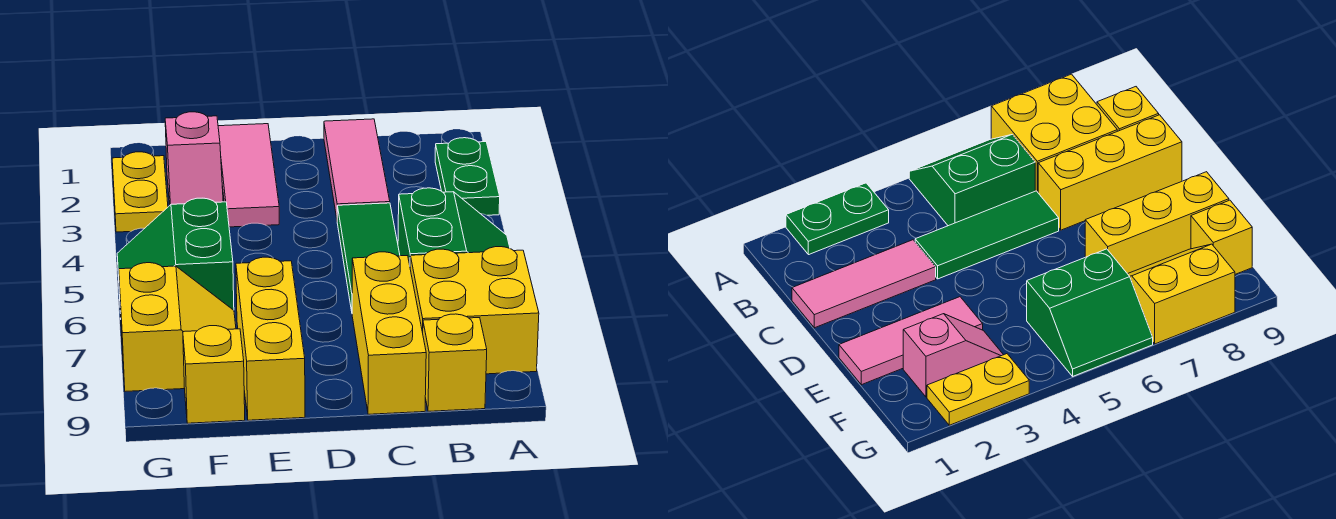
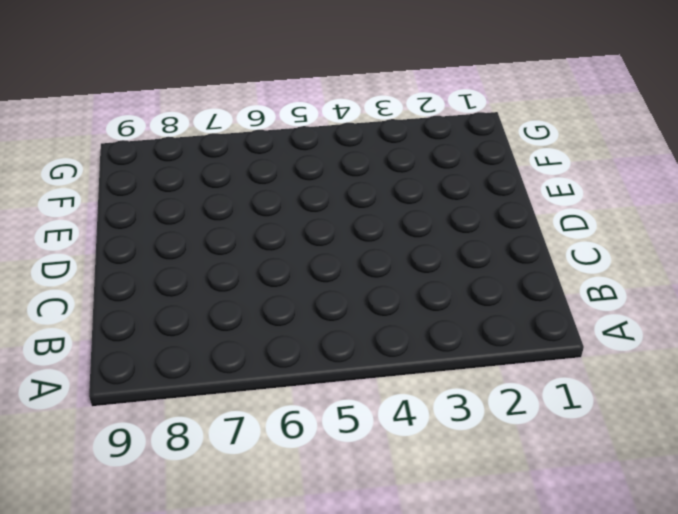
none -> green 1x2 plate [435,138,500,215]
none -> green 2x2 slope [398,188,510,265]
none -> yellow 2x2 brick [410,247,539,374]

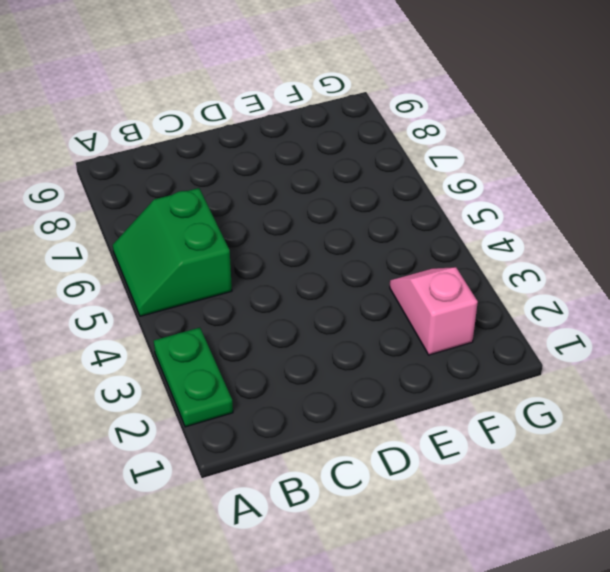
none -> yellow 2x2 brick [410,247,539,374]
none -> yellow 1x1 brick [423,314,487,411]
none -> pink 1x3 tile [324,119,390,218]

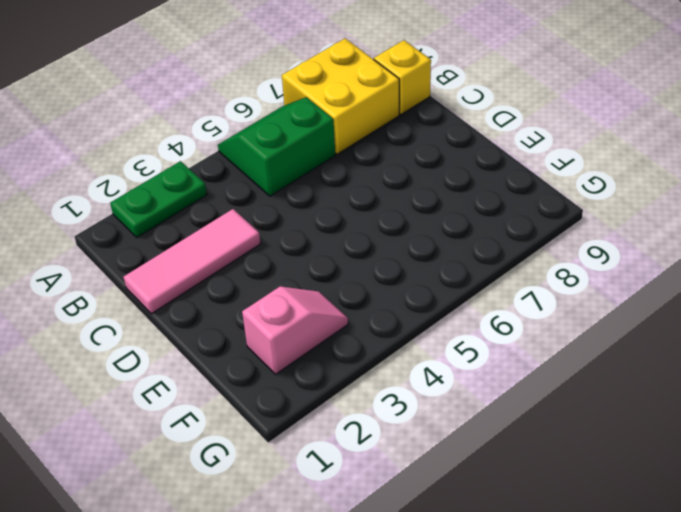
none -> green 1x3 tile [337,203,400,311]
none -> yellow 1x3 brick [352,252,426,414]
none -> pink 1x3 tile [218,124,279,227]

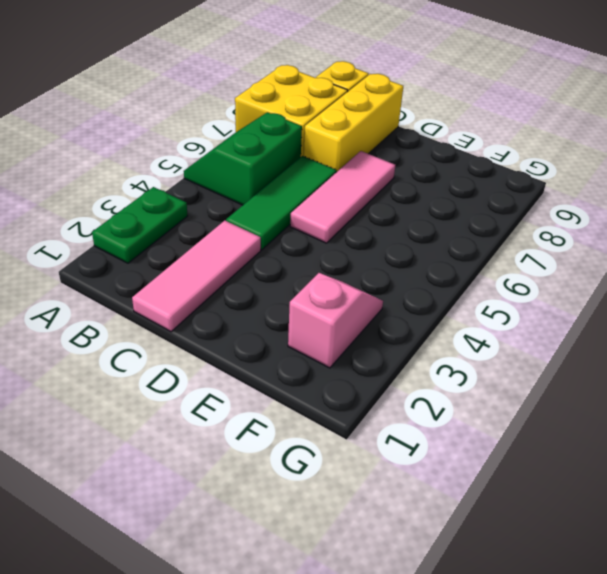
pink 1x3 tile [290,151,395,243] -> pink 1x3 tile moved to [218,124,279,227]
none -> yellow 1x3 brick [236,257,305,420]
none -> green 2x2 slope [117,198,234,313]
none -> yellow 2x2 slope [119,263,236,391]

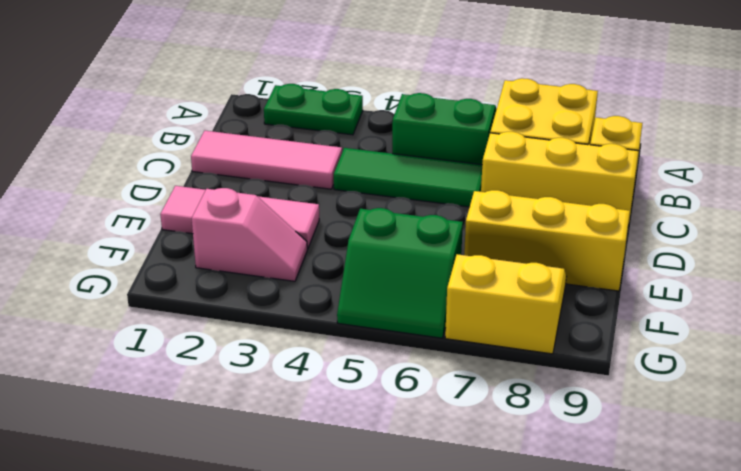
none -> yellow 1x1 brick [183,326,245,423]
none -> yellow 1x2 plate [112,152,168,232]

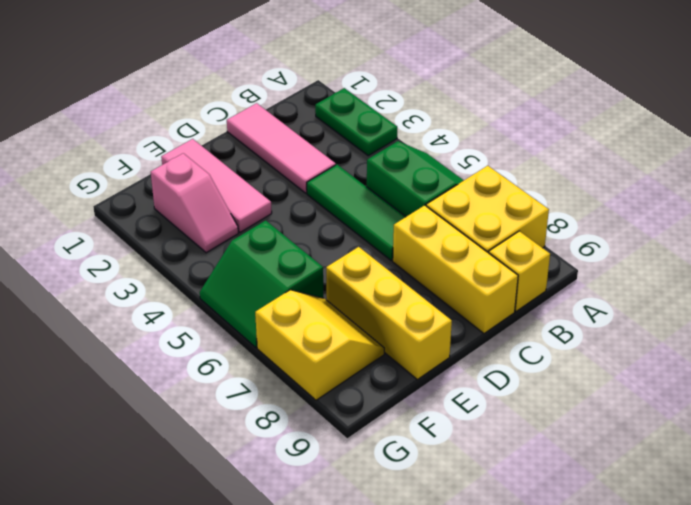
none -> yellow 1x1 brick [183,326,245,423]
none -> yellow 1x2 plate [112,152,168,232]

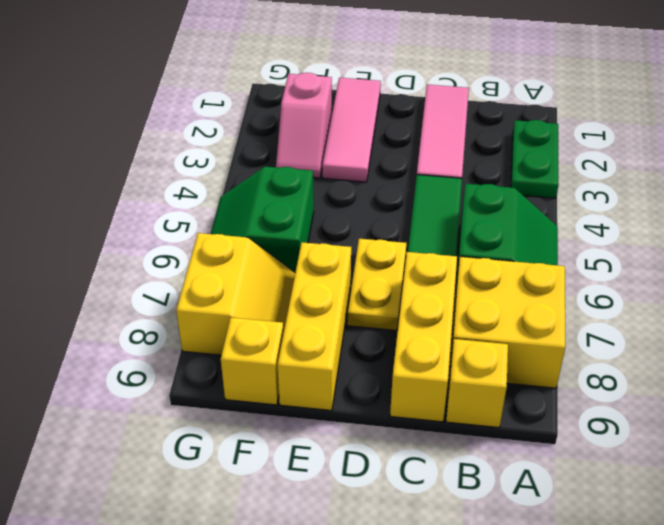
yellow 1x2 plate [347,239,406,331] -> yellow 1x2 plate moved to [112,152,168,232]

